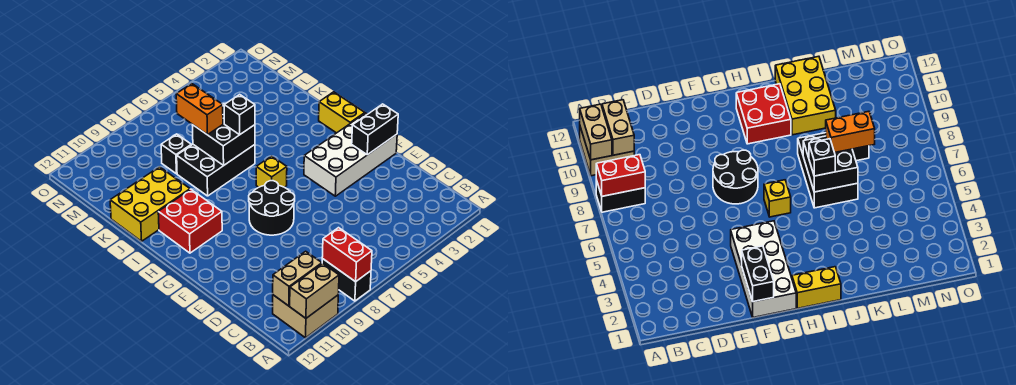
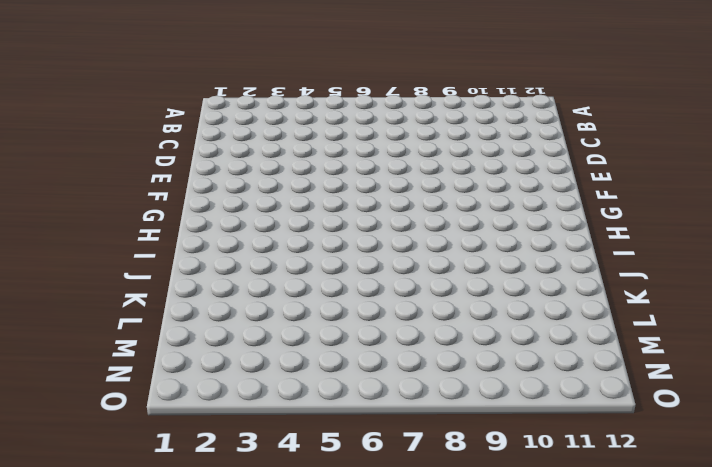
none -> black 1x2 brick [322,259,371,301]
none -> tan 2x2 brick [273,295,338,338]
none -> white 2x4 brick [304,113,397,196]

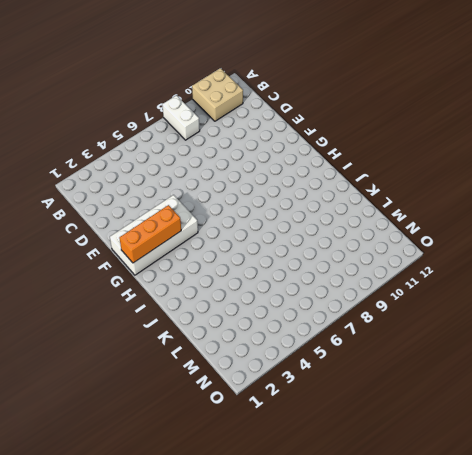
white 1x2 brick [162,95,200,140] -> black 1x2 brick [322,259,371,301]
orange 1x3 brick [119,205,181,263] -> none
none -> black 2x2 round brick [249,181,295,235]
none -> yellow 1x2 brick [319,92,365,133]
none -> yellow 1x1 brick [256,156,287,187]

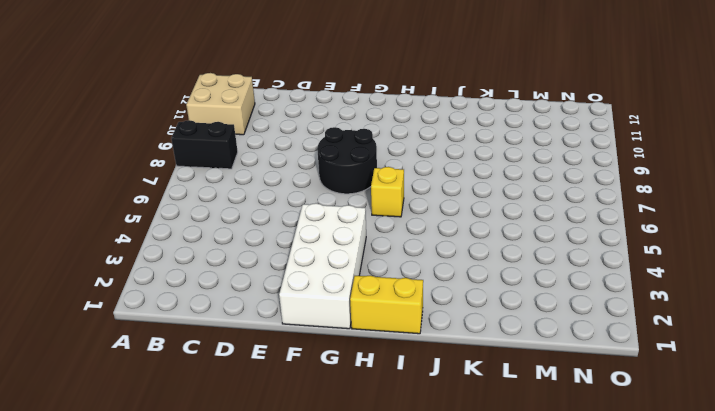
none -> red 2x2 brick [158,189,222,253]
none -> black 2x3 brick [177,145,255,196]
none -> yellow 2x3 brick [110,167,190,241]

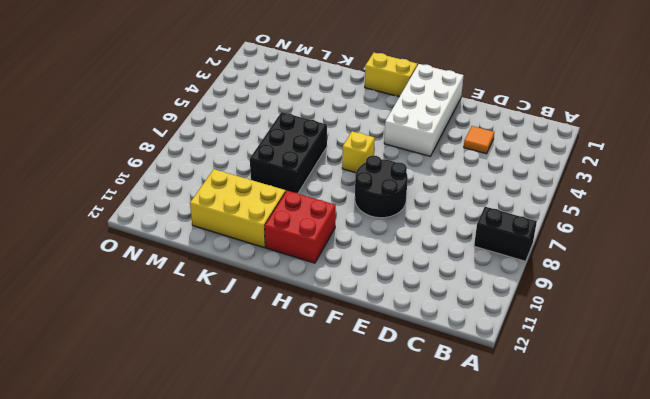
orange 1x1 tile [464,126,494,154] -> none
yellow 2x3 brick [190,169,286,248] -> yellow 2x3 brick turned to [110,167,190,241]
none -> tan 2x2 brick [273,295,338,338]
none -> black 1x1 brick [161,134,191,174]
none -> red 1x2 brick [322,228,372,282]

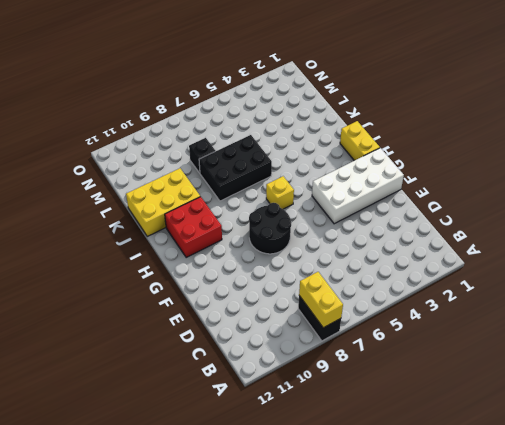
yellow 1x2 brick [299,272,343,328] -> red 1x2 brick [322,228,372,282]
none -> tan 2x2 brick [273,295,338,338]
none -> tan 1x2 brick [290,263,339,318]
none -> tan 1x2 brick [273,251,322,306]

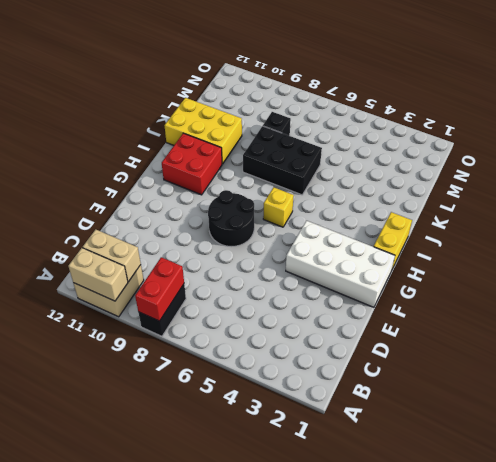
none -> black 1x2 brick [352,104,398,155]
none -> black 2x2 brick [193,104,255,165]
none -> black 1x1 brick [224,94,255,135]

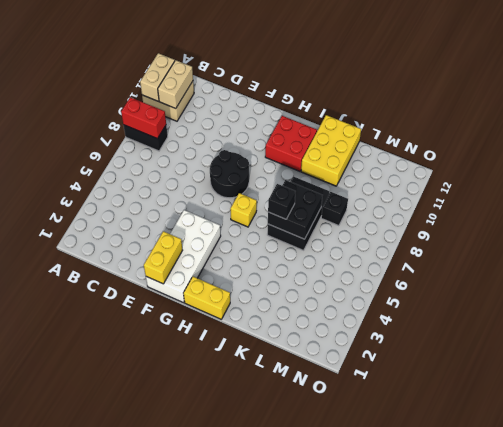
yellow 1x2 brick [144,231,183,284] -> black 1x2 brick [352,104,398,155]
none -> orange 1x2 brick [176,84,223,135]

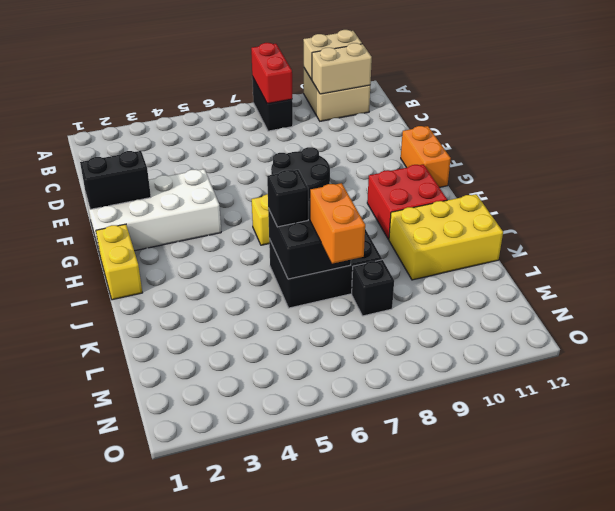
orange 1x2 brick [401,126,451,187] -> none

